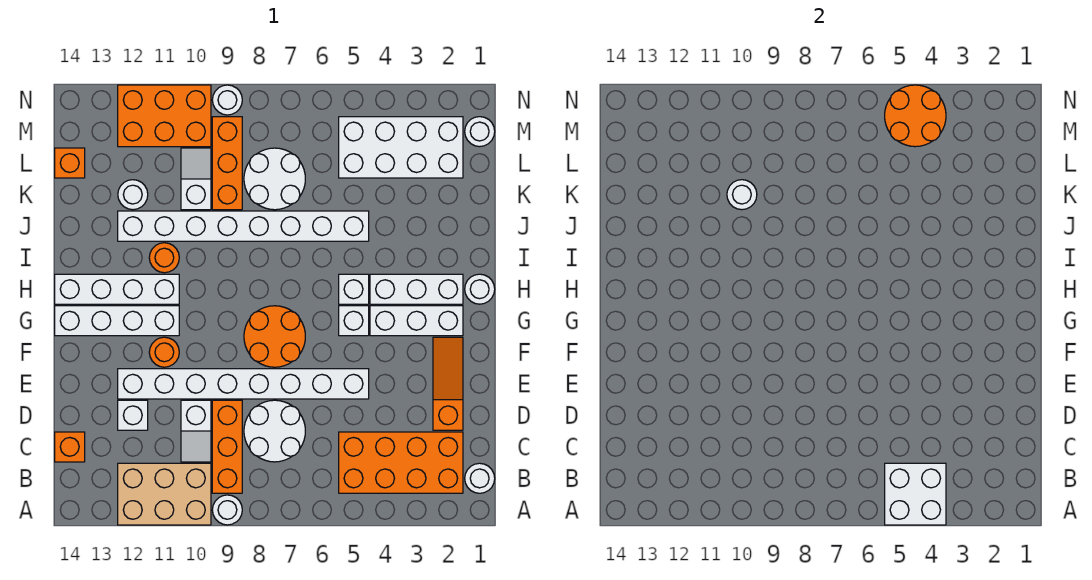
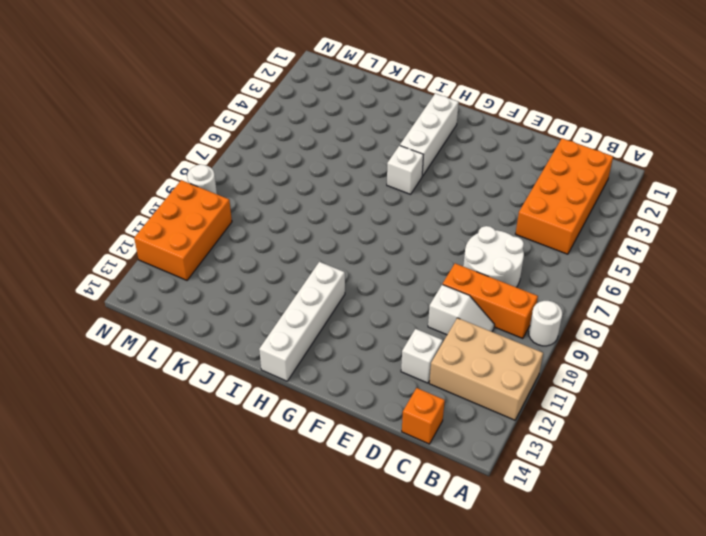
tan 2x3 brick [429,318,543,420] -> tan 2x3 brick turned to [118,463,211,525]
none -> white 1x1 round brick [465,463,495,493]
none -> orange 1x3 slope [433,337,463,430]
none -> white 1x8 brick [118,369,369,399]
none -> orange 2x2 round brick [244,306,305,367]

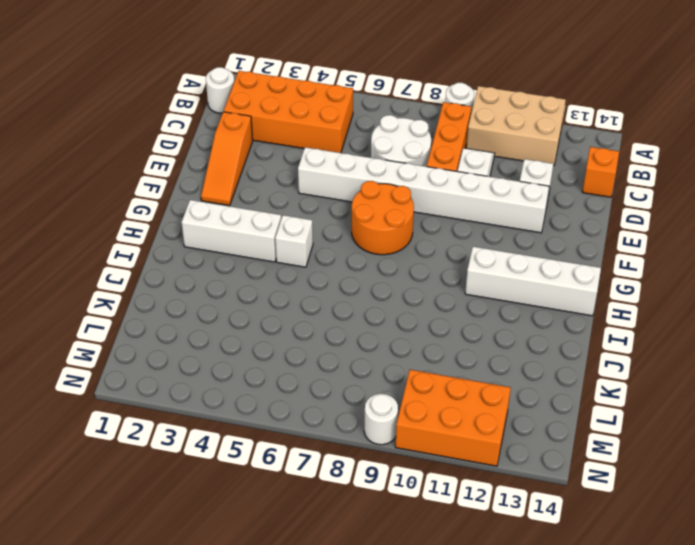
none -> orange 1x1 round brick [149,337,179,367]
none -> white 1x3 brick [370,306,463,336]
none -> white 1x1 brick [339,306,369,336]
none -> white 1x4 brick [55,306,179,336]

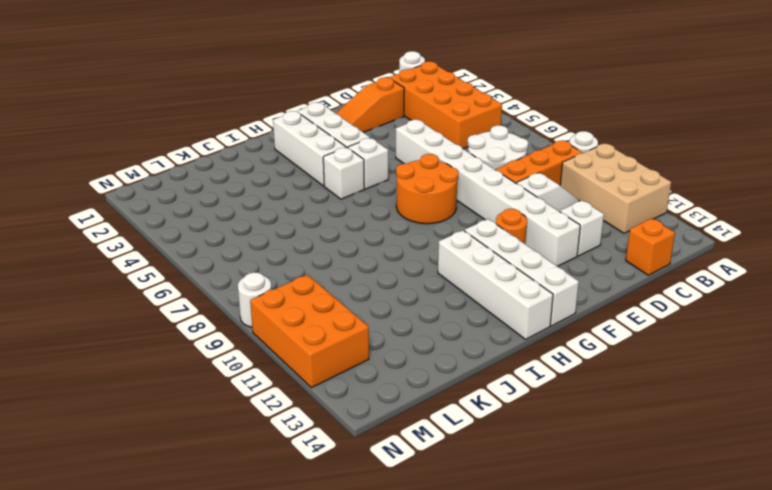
none -> white 1x1 round brick [465,274,495,304]
none -> orange 1x1 round brick [149,243,179,273]
none -> white 1x8 brick [118,211,369,241]
none -> white 2x2 round brick [244,148,305,210]

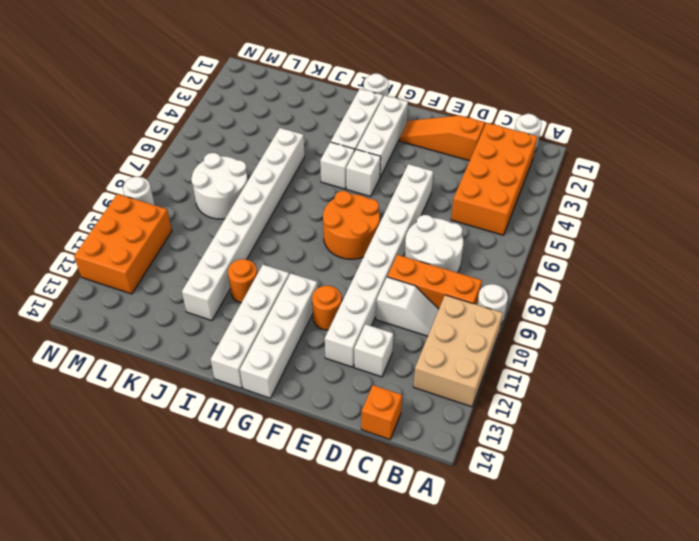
none -> orange 1x3 brick [212,117,242,210]
none -> white 1x2 slope [181,148,211,210]
none -> white 1x1 round brick [118,180,148,210]
none -> white 2x4 brick [339,117,463,178]

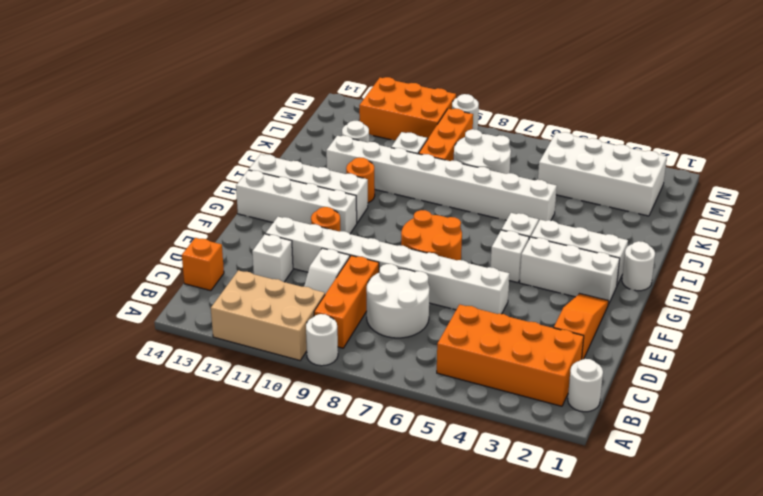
none -> orange 1x1 brick [55,148,85,178]
none -> white 1x1 round brick [465,117,495,147]
none -> white 2x2 brick [885,463,946,525]
none -> white 1x1 round brick [727,180,757,210]

